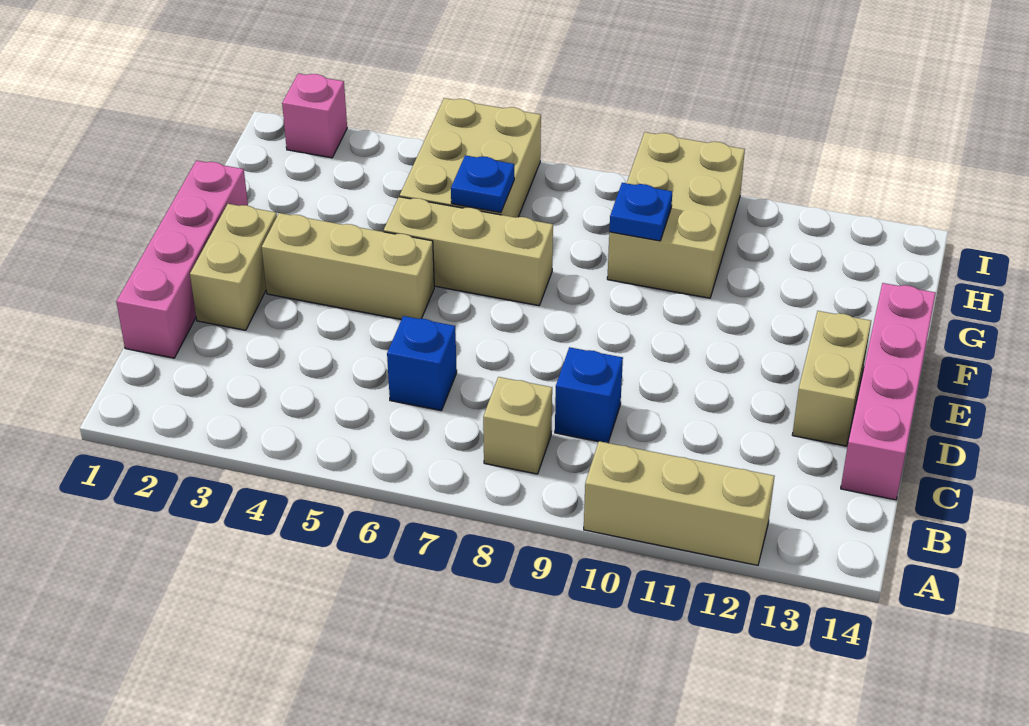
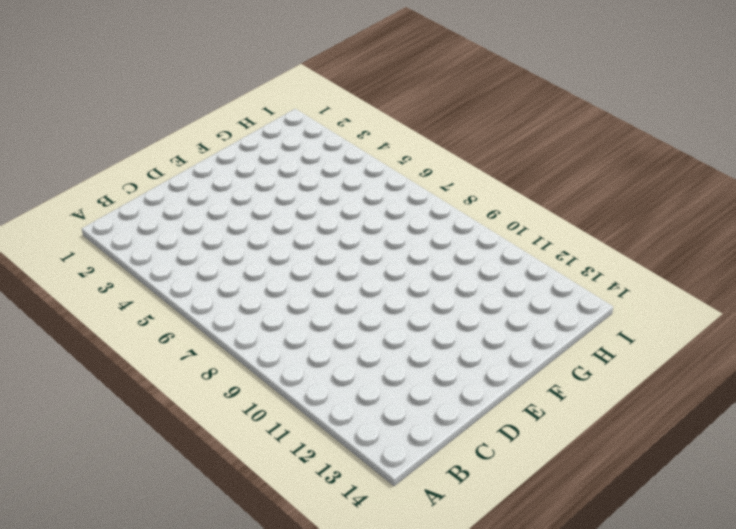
none -> tan 1x3 brick [584,441,775,565]
none -> tan 1x1 brick [483,377,552,474]
none -> pink 1x4 brick [116,161,248,358]

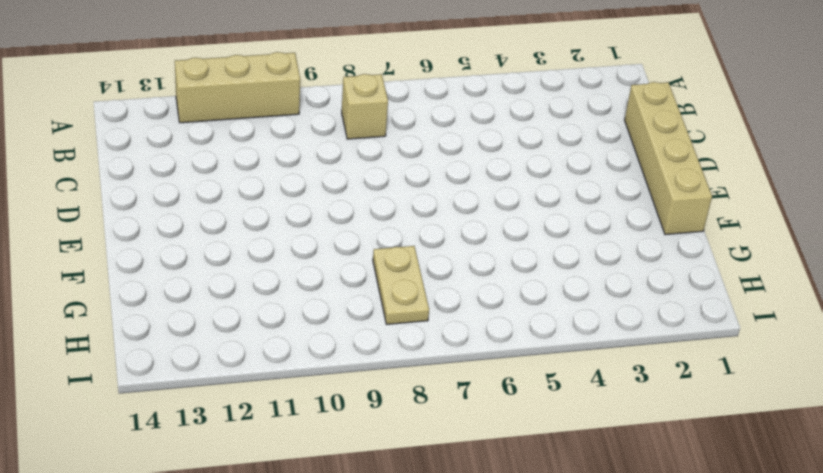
tan 1x4 brick [625,82,712,235] -> pink 1x4 brick [116,161,248,358]
tan 1x2 plate [373,246,429,324] -> none
none -> blue 1x1 brick [387,316,457,411]
none -> blue 1x1 brick [555,347,623,443]
none -> pink 1x4 brick [841,283,936,500]

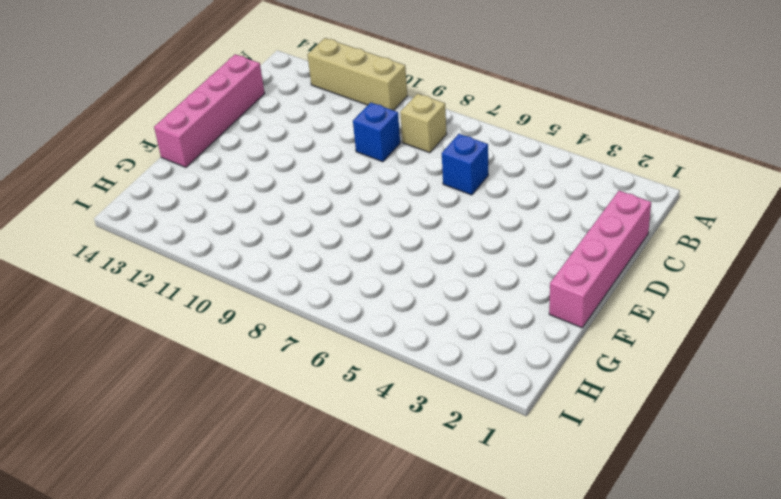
none -> tan 1x2 brick [190,204,277,330]
none -> tan 1x2 brick [792,311,871,446]
none -> tan 1x3 brick [262,213,434,319]

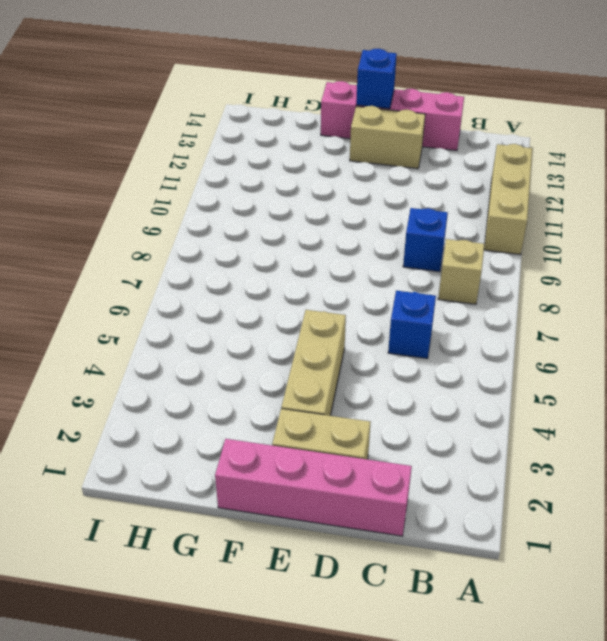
blue 1x1 brick [356,49,397,109] -> none
none -> tan 1x3 brick [384,197,553,306]
none -> tan 2x3 brick [400,98,541,218]
none -> tan 2x3 brick [607,132,745,298]

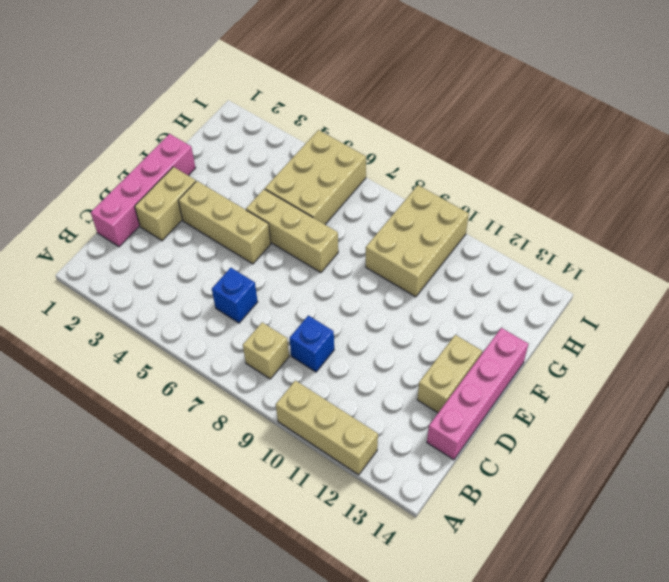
none -> pink 1x1 brick [282,74,347,158]
none -> blue 1x1 plate [451,155,514,212]
none -> blue 1x1 plate [609,183,672,241]

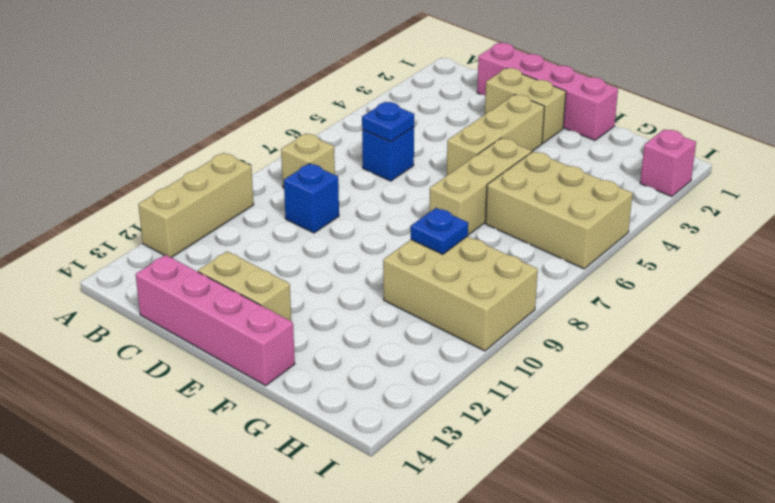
blue 1x1 plate [362,102,414,142] -> blue 1x1 plate moved to [451,155,514,212]

